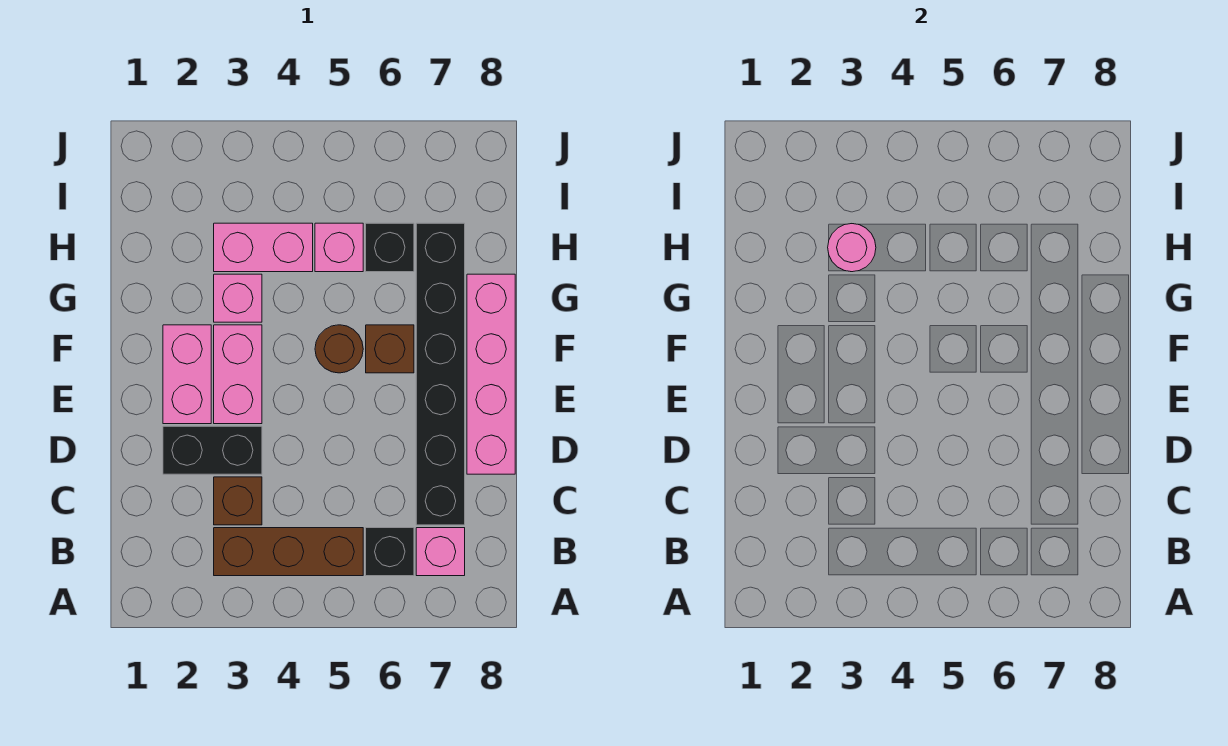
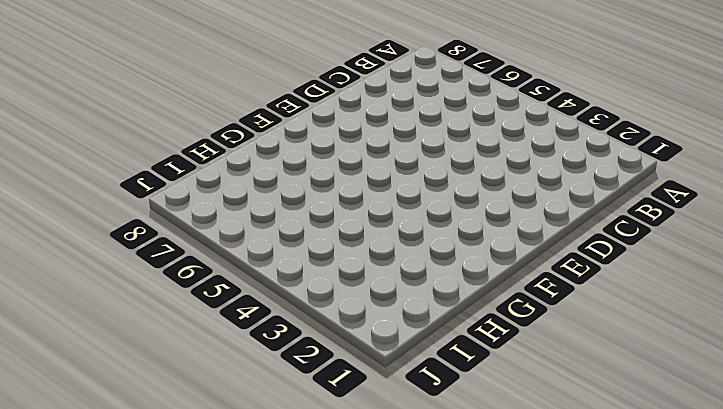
none -> brown 1x3 brick [214,528,363,576]
none -> black 1x1 brick [366,528,414,576]
none -> pink 1x1 brick [416,528,465,576]

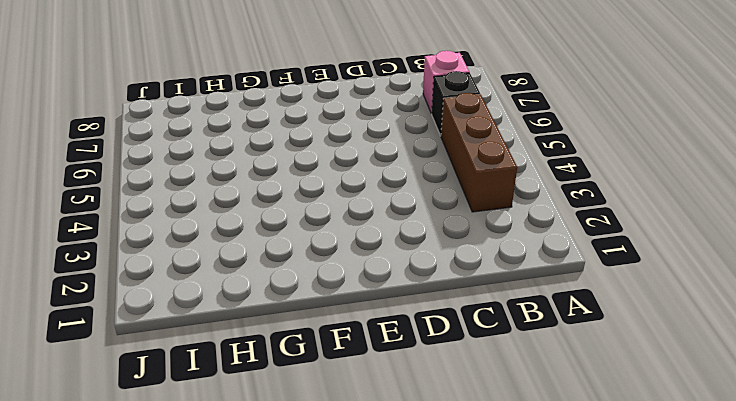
none -> brown 1x1 brick [214,477,262,525]
none -> black 1x6 brick [416,223,465,525]
none -> black 1x2 brick [163,426,262,474]

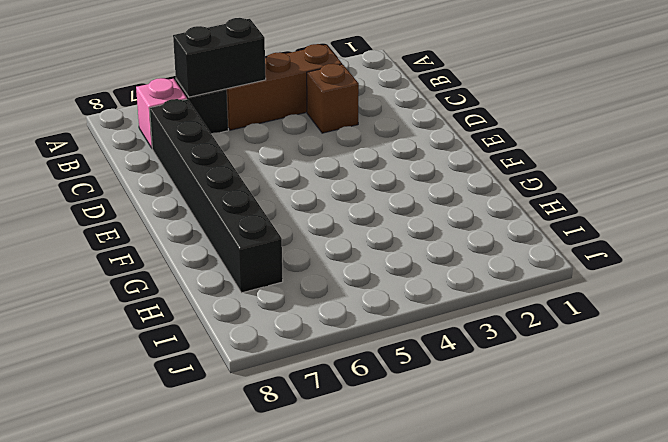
black 1x2 brick [173,18,266,97] -> black 1x2 brick moved to [163,426,262,474]
none -> pink 1x4 brick [467,274,515,474]
none -> pink 1x2 brick [163,325,211,424]
none -> pink 1x2 brick [214,325,262,424]

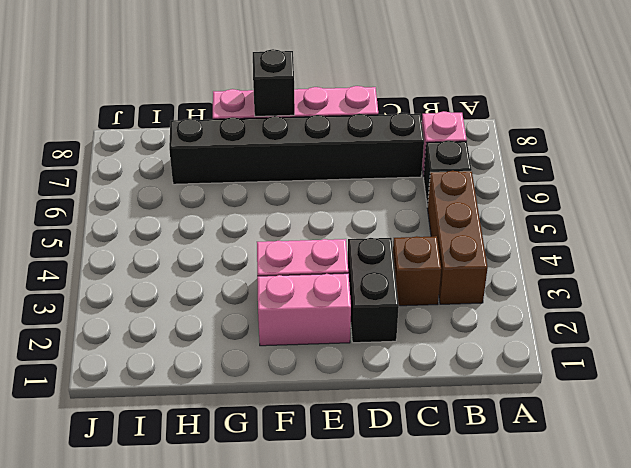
black 1x1 brick [253,49,295,116] -> black 1x1 brick moved to [366,223,414,272]
none -> brown 1x1 round brick [315,325,363,373]
none -> brown 1x1 brick [366,325,414,373]
none -> pink 1x1 brick [214,274,262,322]

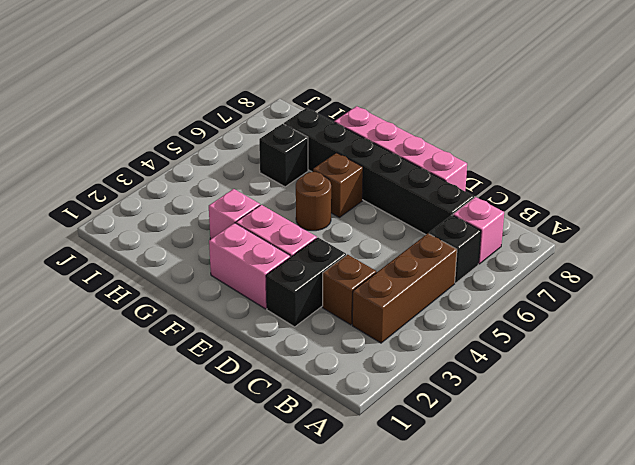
none -> pink 1x2 brick [214,223,313,272]
none -> pink 1x1 brick [315,223,363,272]
none -> pink 1x1 round brick [828,224,876,272]

